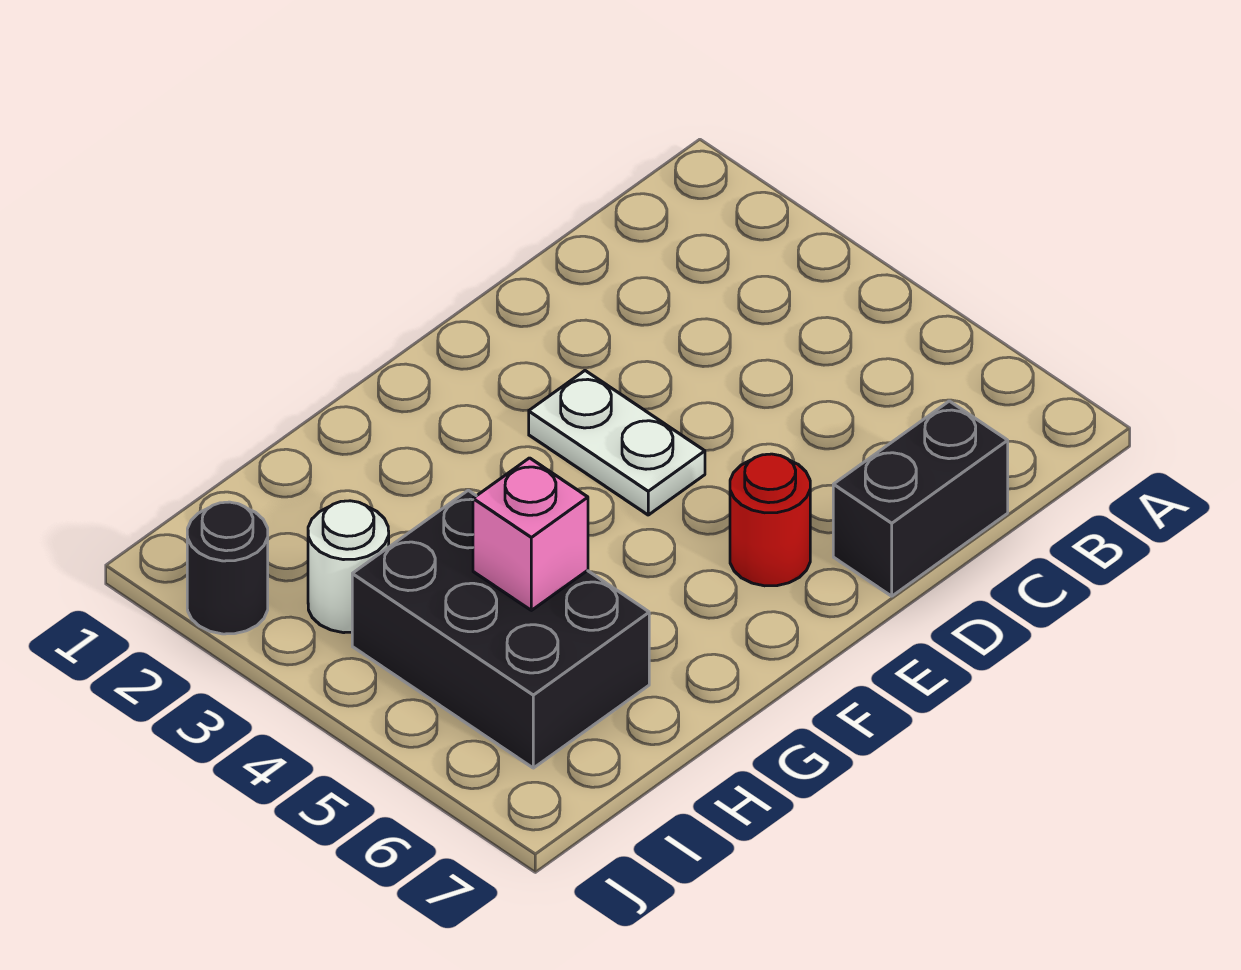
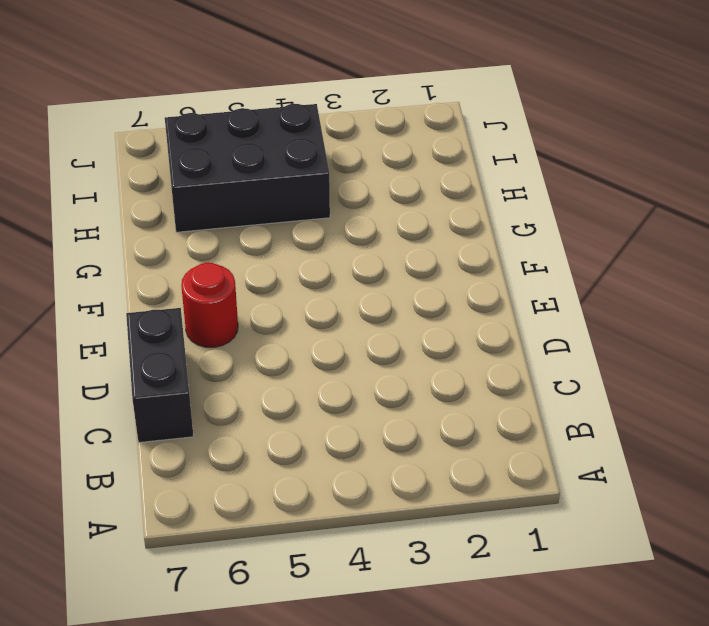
none -> white 1x2 plate [529,371,705,515]
none -> white 1x1 round brick [308,501,389,633]

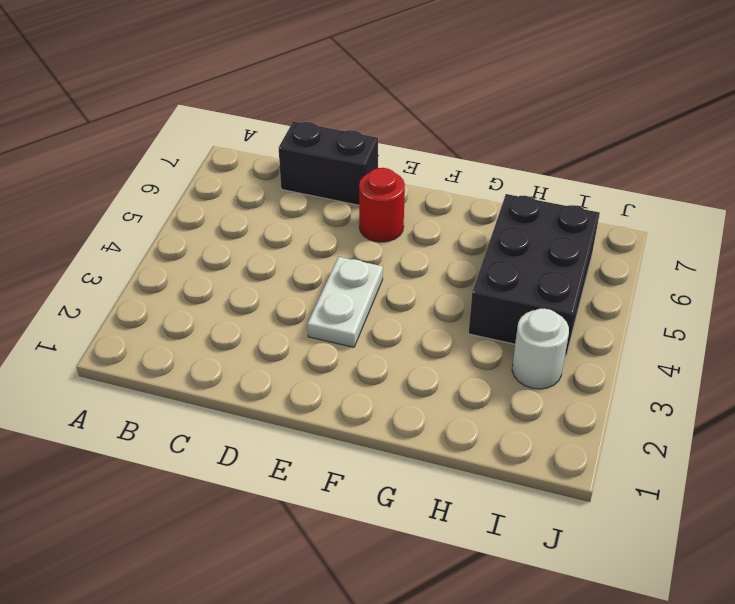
none -> black 1x1 round brick [187,502,268,634]
none -> pink 1x1 brick [473,458,588,610]

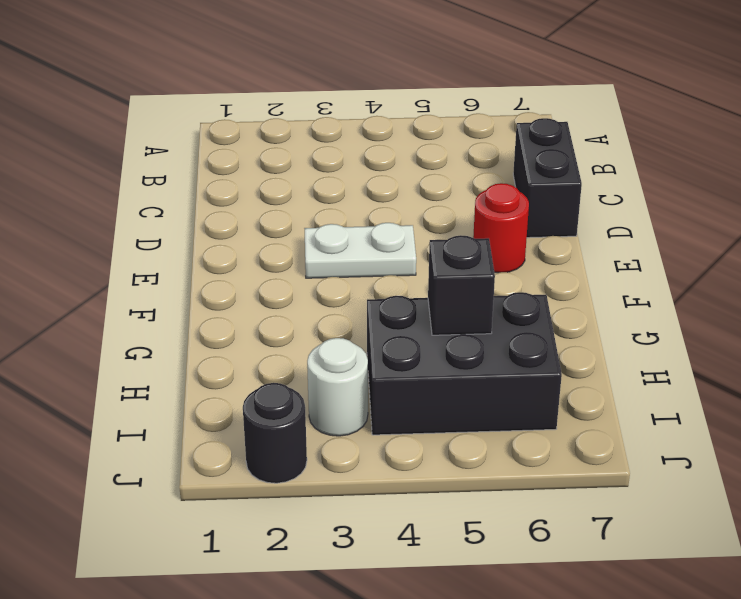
black 1x1 brick [428,235,495,335] -> pink 1x1 brick [473,458,588,610]

